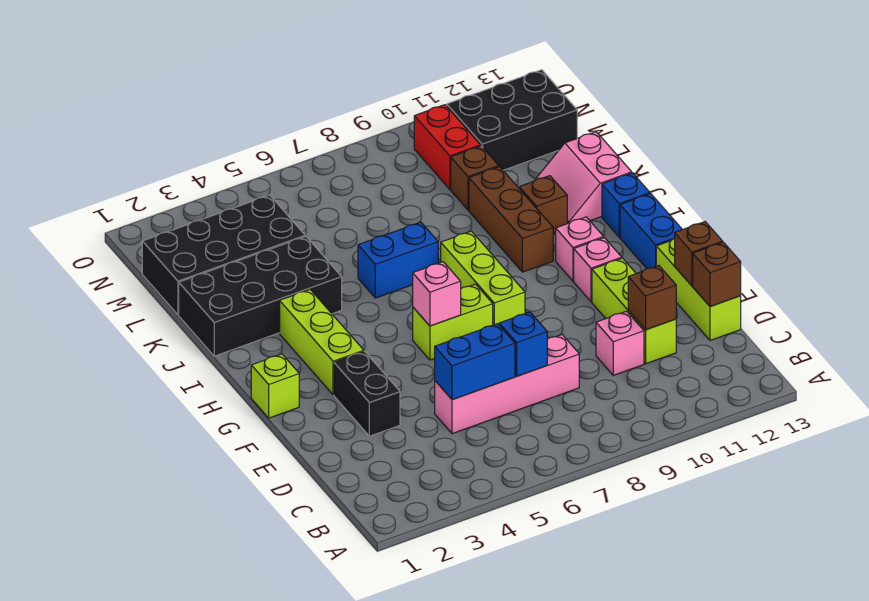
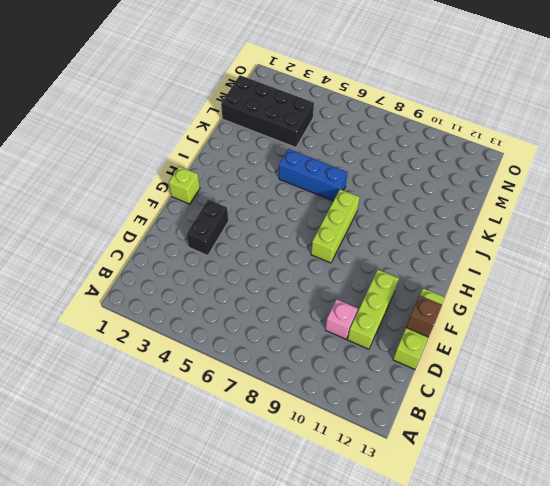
blue 1x3 brick [279,149,348,201] -> blue 1x2 brick [358,222,438,298]
none -> pink 1x4 brick [435,335,579,434]
none -> lime 1x3 brick [280,290,364,395]
none -> lime 1x2 brick [413,284,493,360]

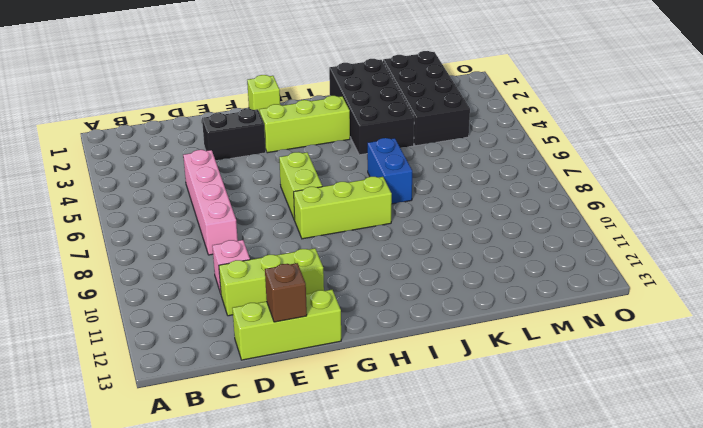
none -> pink 1x1 brick [574,238,622,302]
none -> blue 1x2 brick [620,194,682,268]
none -> pink 1x1 brick [556,217,604,281]

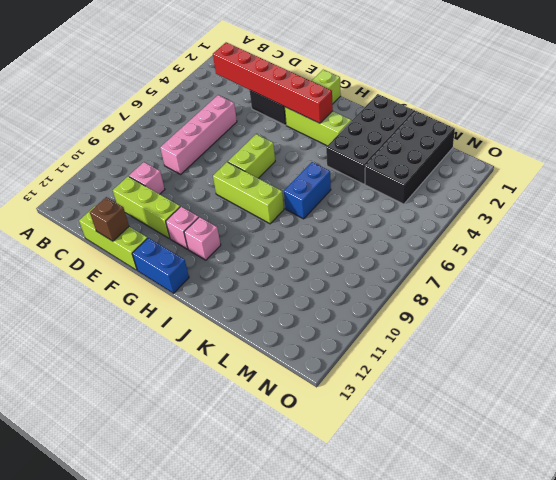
red 1x6 brick [213,42,333,123] -> none
none -> brown 1x3 brick [469,167,553,272]
none -> blue 1x1 brick [602,173,650,237]
none -> brown 1x1 brick [519,176,567,234]

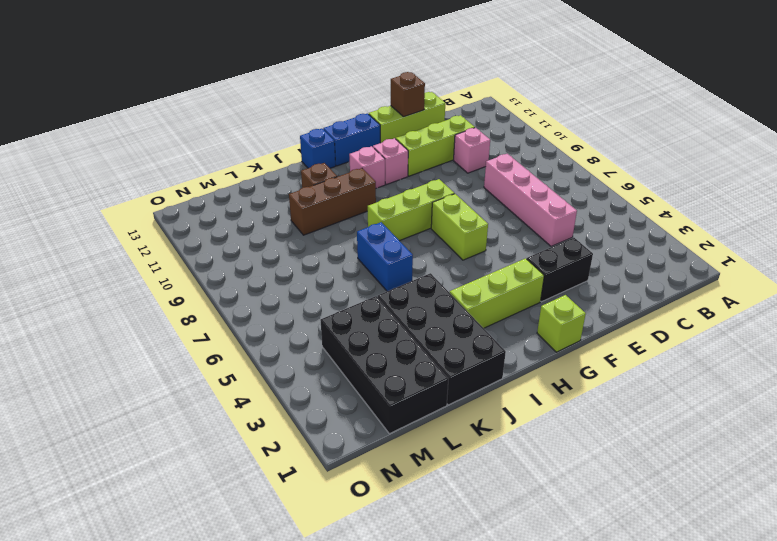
none -> pink 2x2 slope [534,132,632,223]
none -> brown 1x1 brick [451,146,499,210]
none -> red 1x2 brick [414,105,481,189]

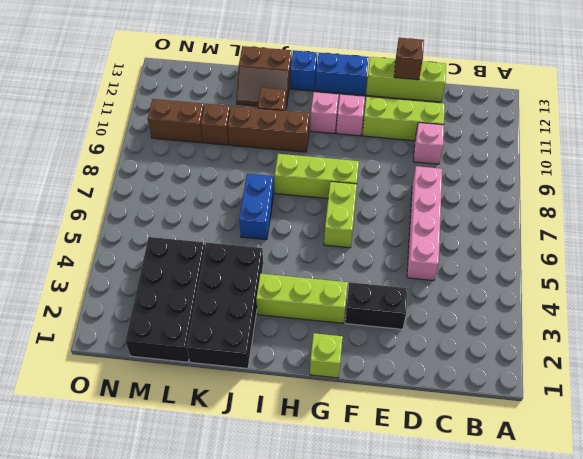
brown 2x2 slope [236,46,292,107] -> pink 2x2 slope [534,132,632,223]
brown 1x2 brick [148,99,204,143] -> red 1x2 brick [414,105,481,189]
none -> black 2x3 brick [447,70,577,170]
none -> blue 1x2 brick [435,324,515,400]
none -> blue 1x1 brick [499,312,547,376]

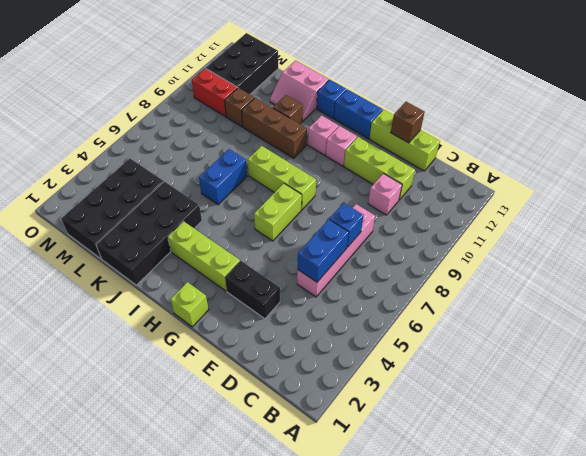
none -> brown 1x1 brick [628,266,676,330]
none -> brown 1x1 brick [693,242,741,307]
none -> pink 1x1 brick [413,262,461,326]

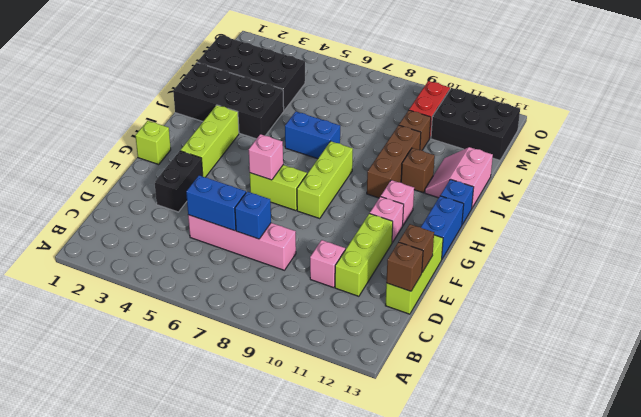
none -> brown 1x1 brick [628,266,676,330]

